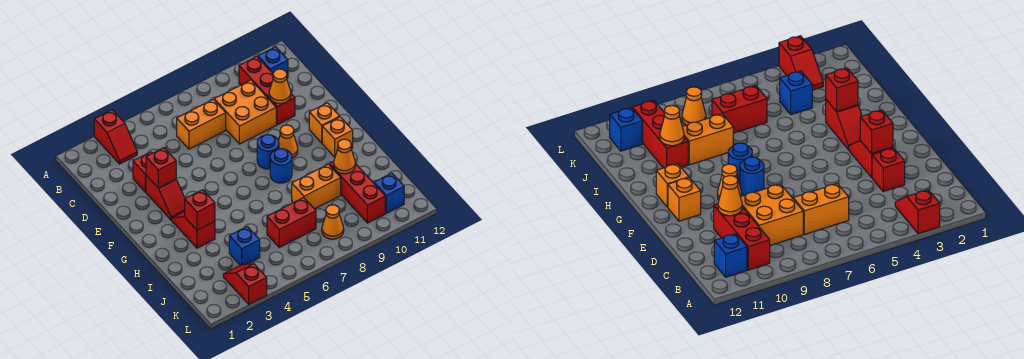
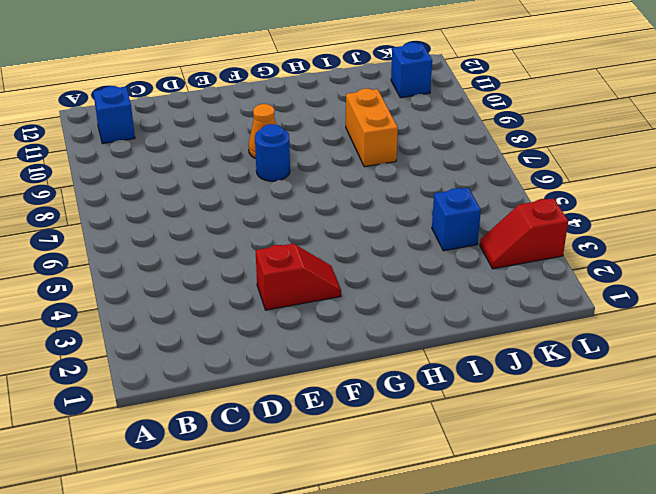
none -> red 1x2 slope [94,110,137,164]
none -> red 1x3 brick [239,57,295,125]
none -> orange 1x2 brick [177,99,226,149]

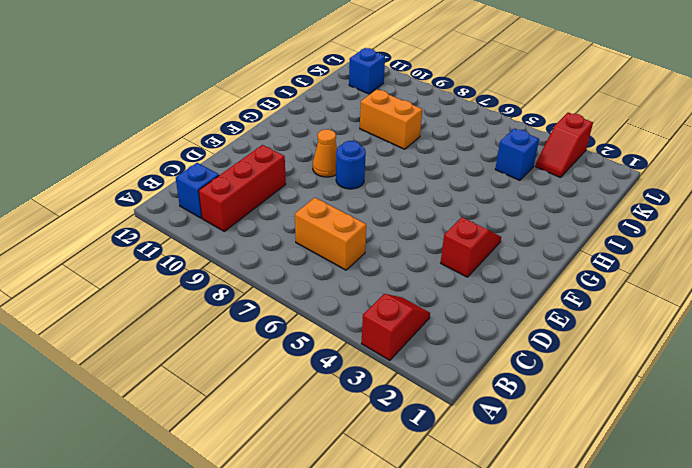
none -> orange 2x2 brick [214,80,276,144]
none -> red 1x1 brick [133,152,152,192]
none -> orange 1x1 brick [309,103,340,143]

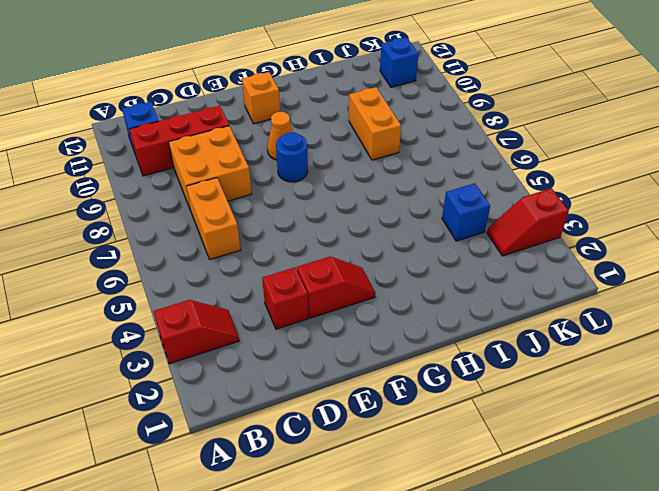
none -> red 1x2 slope [172,211,215,248]
none -> blue 1x1 round brick [270,149,292,183]
none -> orange 1x1 brick [322,117,353,157]

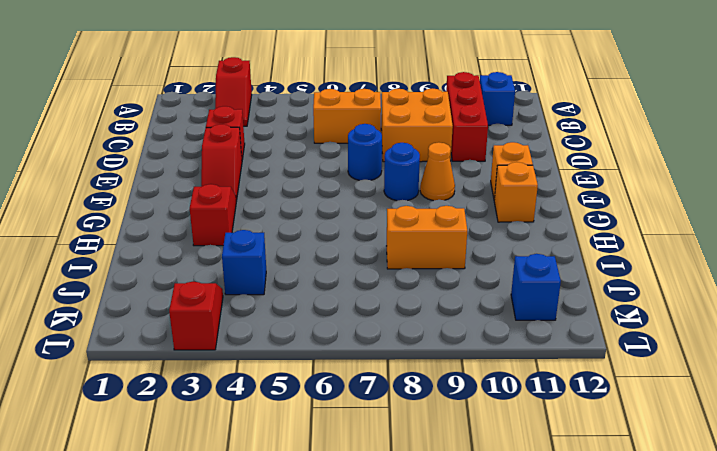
blue 1x1 round brick [348,124,382,180] -> blue 1x1 round brick moved to [270,149,292,183]
none -> red 1x3 brick [329,162,385,223]
none -> red 1x2 brick [267,198,316,247]
none -> orange 1x1 cone [322,205,344,239]

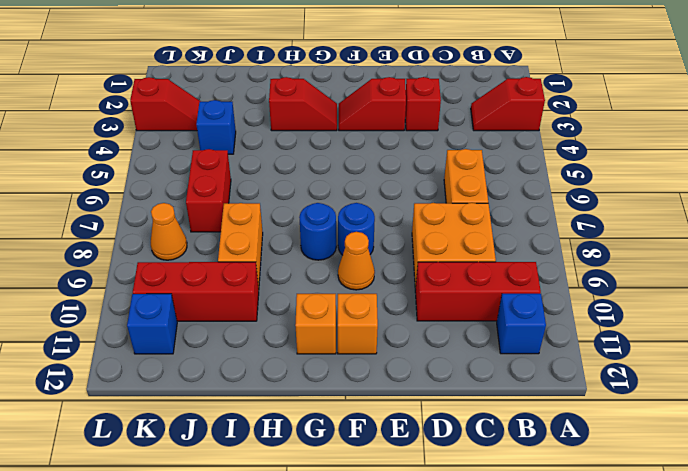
none -> orange 1x1 cone [269,69,291,104]
none -> red 1x1 brick [146,148,176,188]
none -> red 1x1 brick [185,190,215,230]

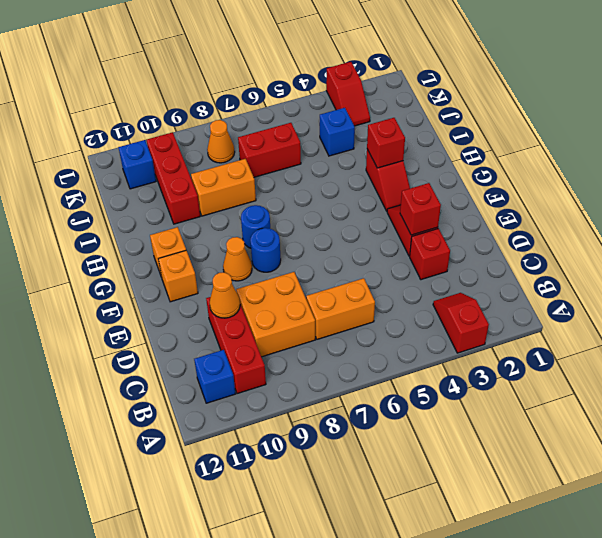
none -> orange 1x1 cone [334,139,355,174]

